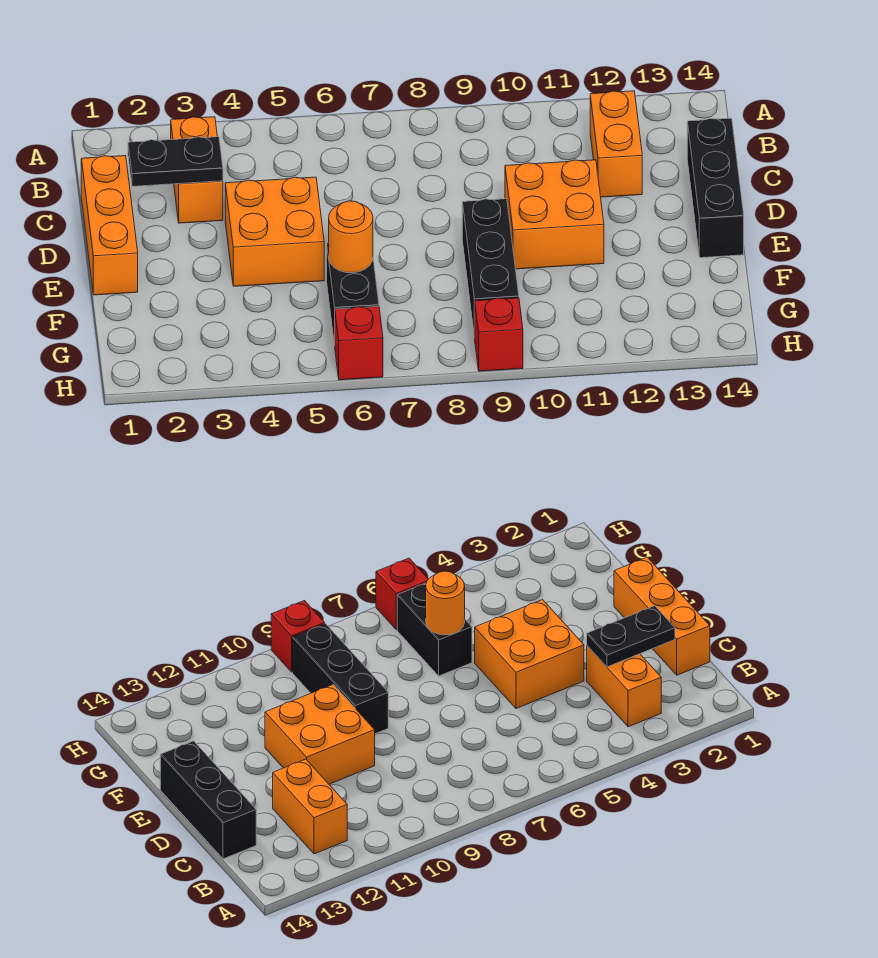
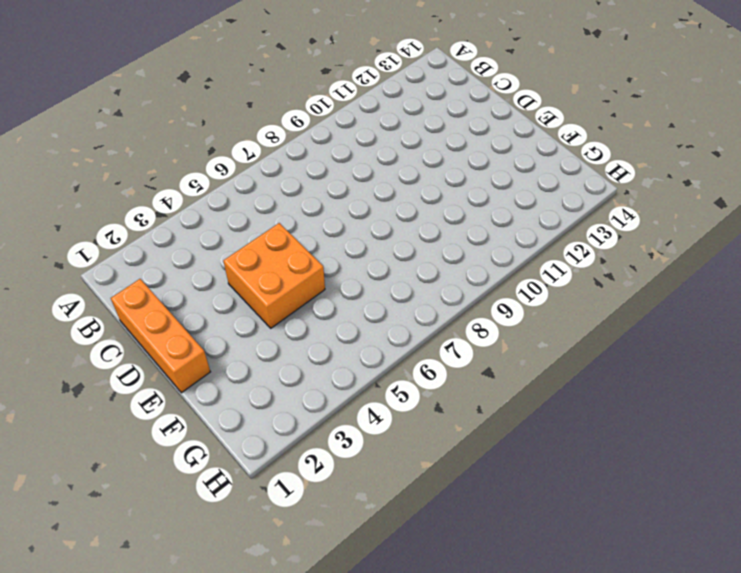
none -> orange 1x2 brick [171,117,223,223]
none -> orange 1x2 brick [590,91,642,197]
none -> black 1x3 brick [687,118,744,258]

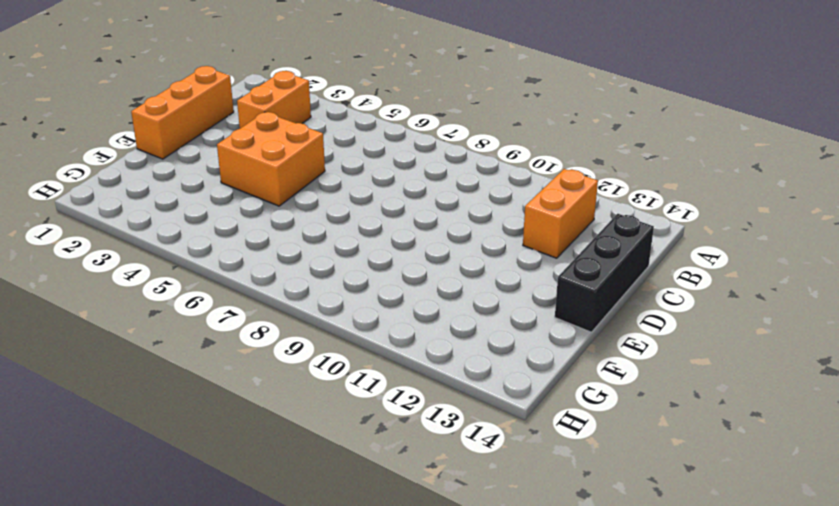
none -> orange 2x2 brick [505,160,604,269]
none -> black 1x3 brick [462,199,519,338]
none -> black 1x2 brick [327,243,379,346]

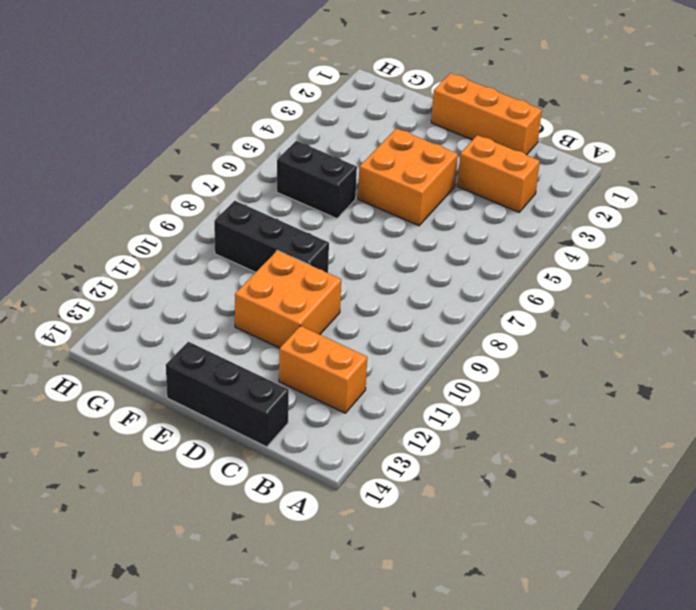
none -> red 1x1 brick [335,307,383,380]
none -> red 1x1 brick [475,298,523,371]
none -> black 1x2 plate [128,137,223,186]

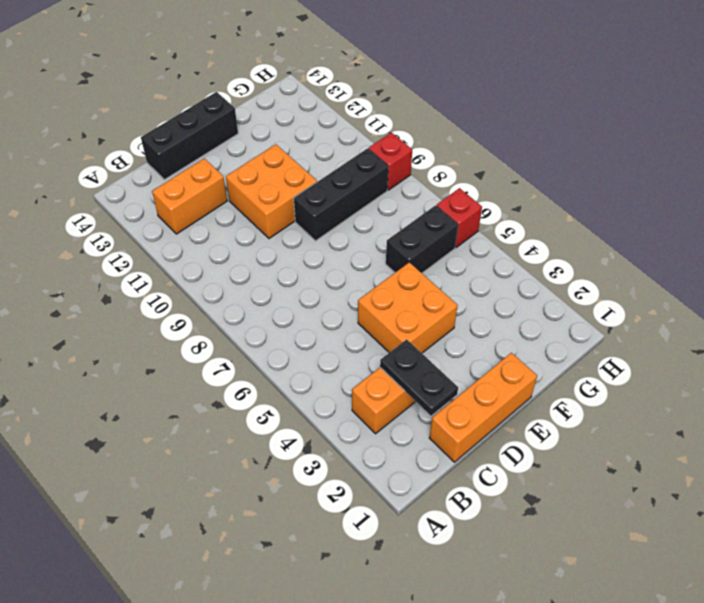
none -> orange 1x1 round brick [329,201,373,273]

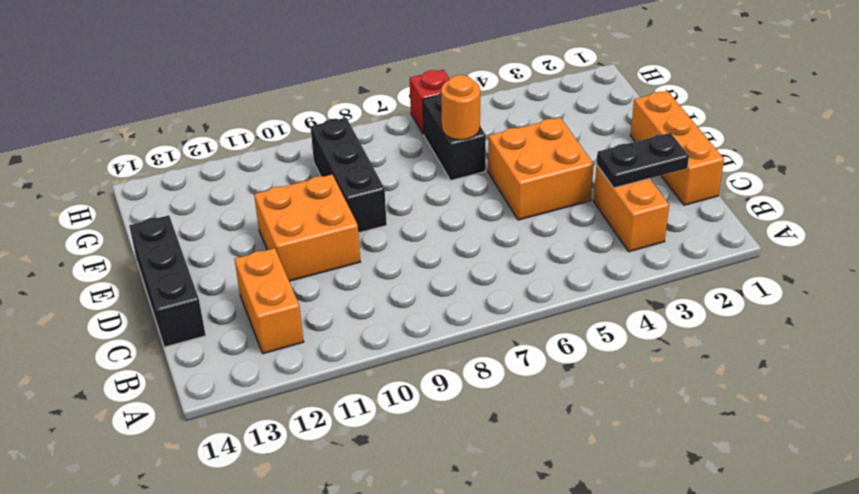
none -> red 1x1 brick [475,298,523,371]

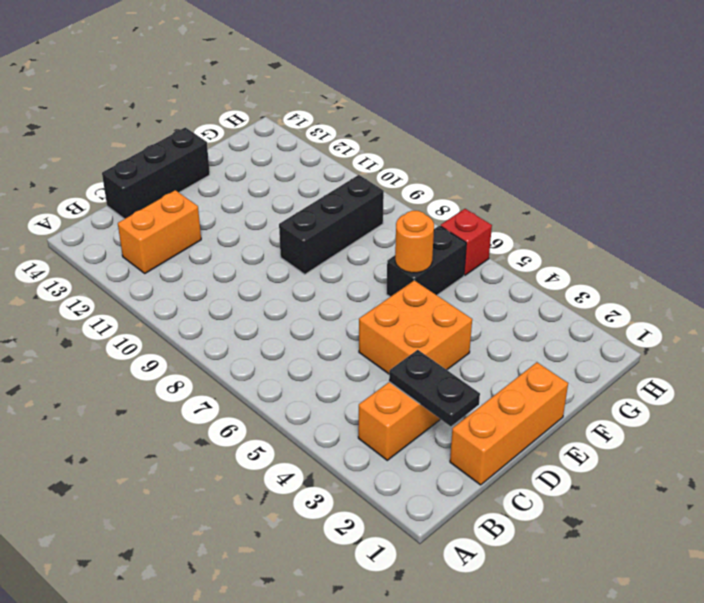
none -> orange 2x2 brick [505,160,604,269]
none -> red 1x1 brick [475,298,523,371]

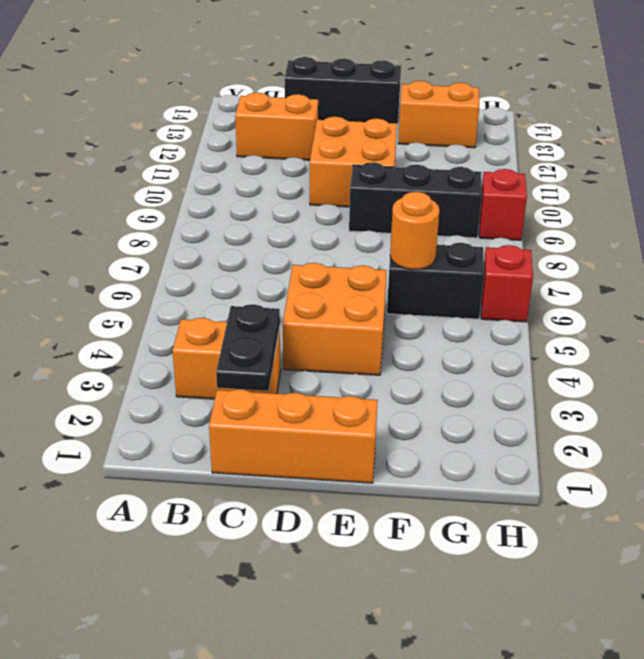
orange 1x2 brick [398,81,479,148] -> none

